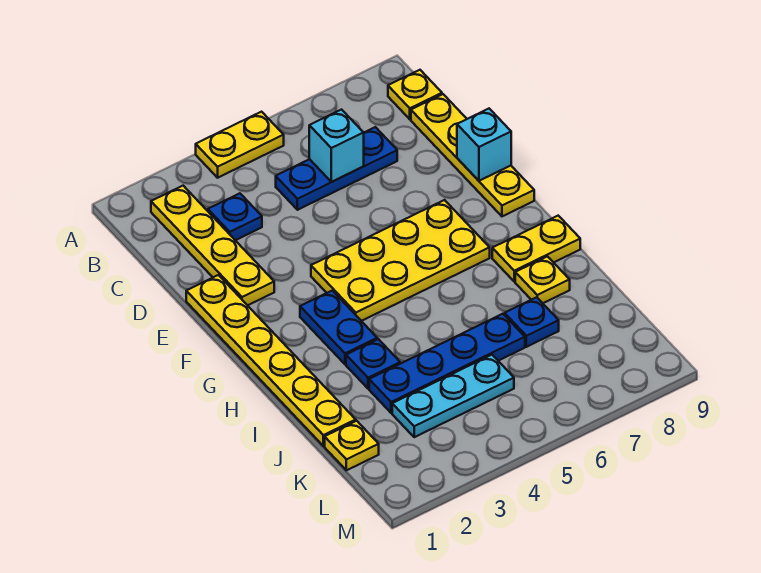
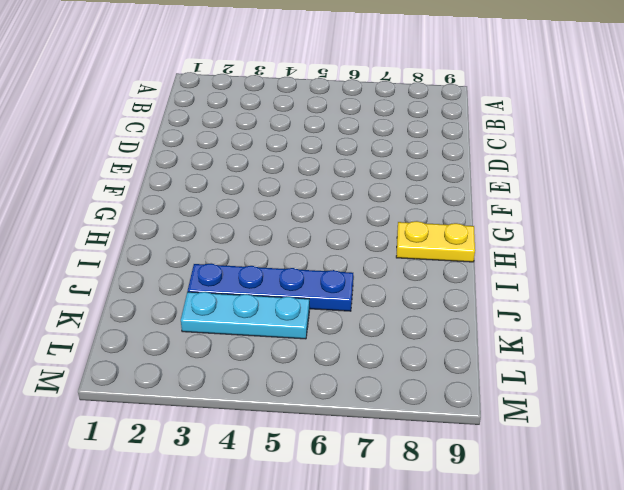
none -> yellow 1x2 plate [196,112,284,178]
none -> yellow 1x4 plate [151,186,274,305]
none -> yellow 1x1 plate [388,70,442,119]

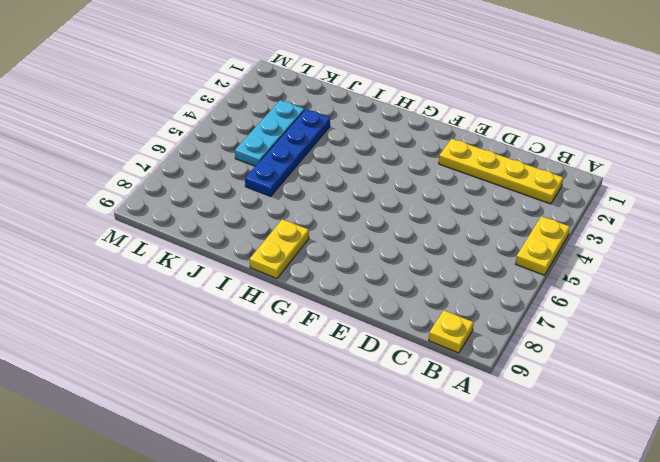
none -> blue 1x1 plate [208,193,262,240]
none -> blue 1x3 plate [276,127,397,210]
none -> yellow 1x4 plate [411,94,534,216]

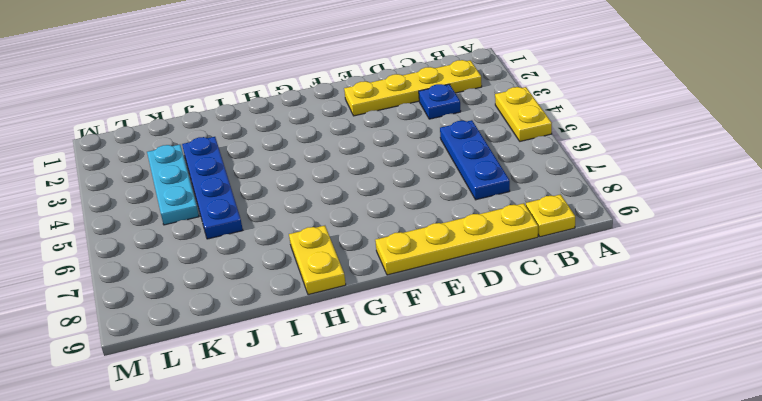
none -> yellow 1x6 plate [186,275,356,446]
none -> yellow 2x4 plate [311,200,490,321]
none -> blue 1x2 plate [300,291,377,364]

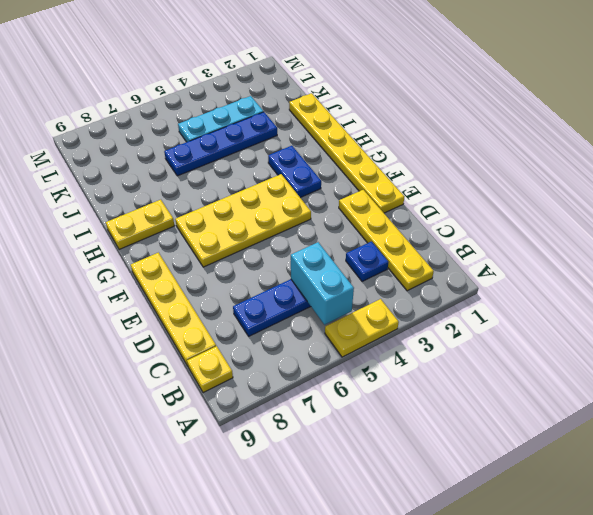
cyan 1x2 brick [291,242,354,325] -> none
none -> blue 1x1 plate [346,339,400,389]
none -> yellow 1x1 plate [515,256,570,303]
none -> blue 1x1 plate [505,297,559,347]

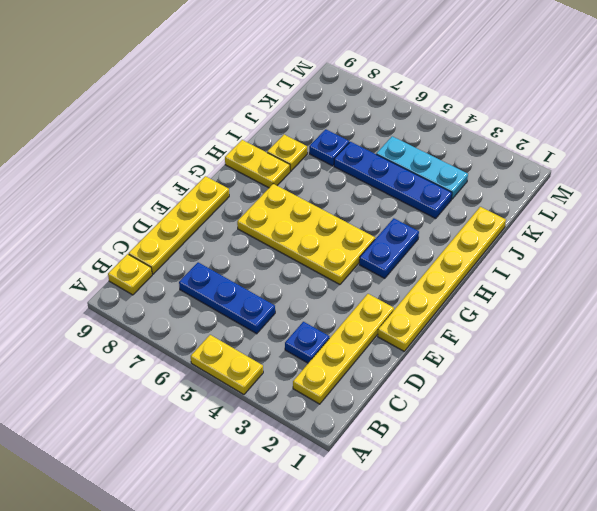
none -> blue 1x1 plate [346,339,400,389]
none -> yellow 1x1 plate [325,421,379,470]
none -> cyan 1x1 brick [309,110,364,182]

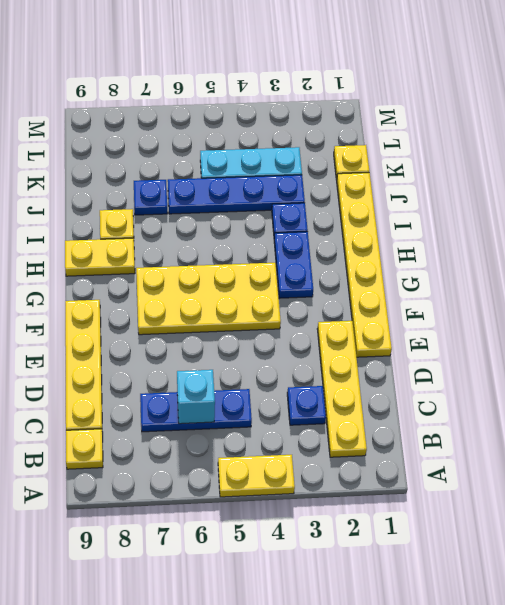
none -> cyan 1x1 brick [457,109,511,181]

